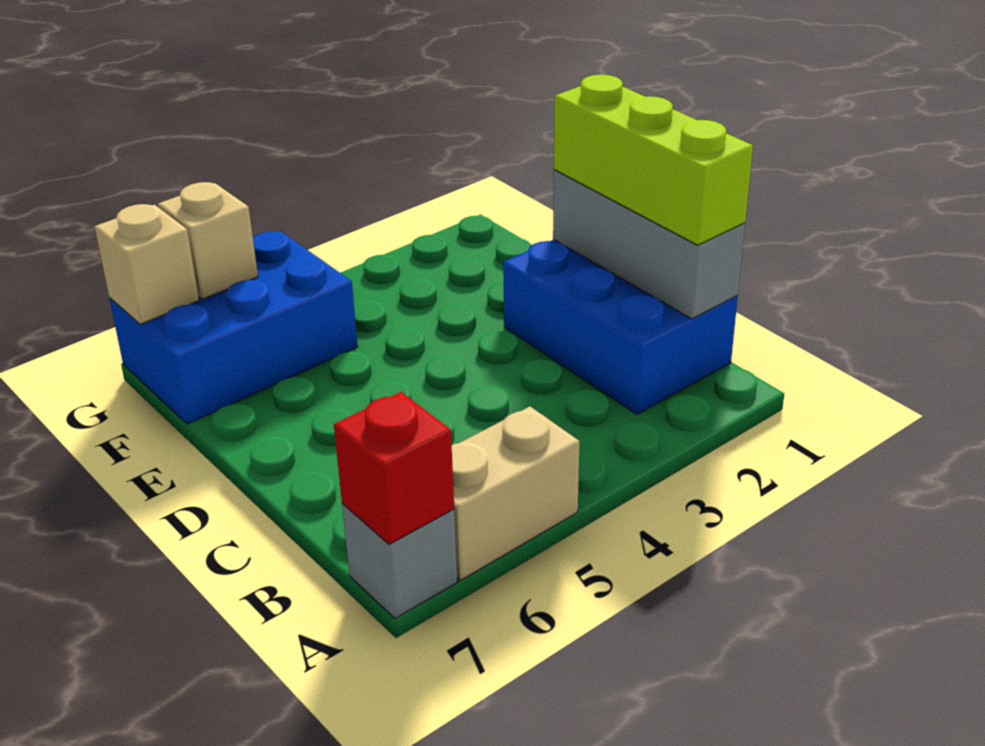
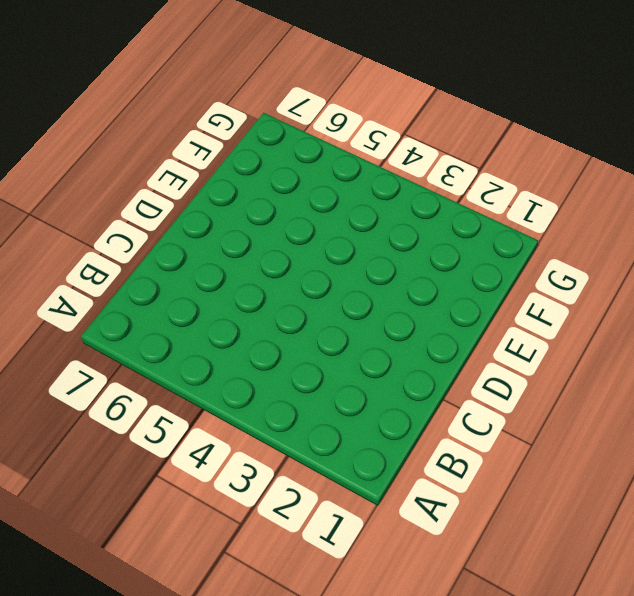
none -> tan 1x2 brick [452,407,580,580]
none -> grey 1x1 brick [342,503,457,618]

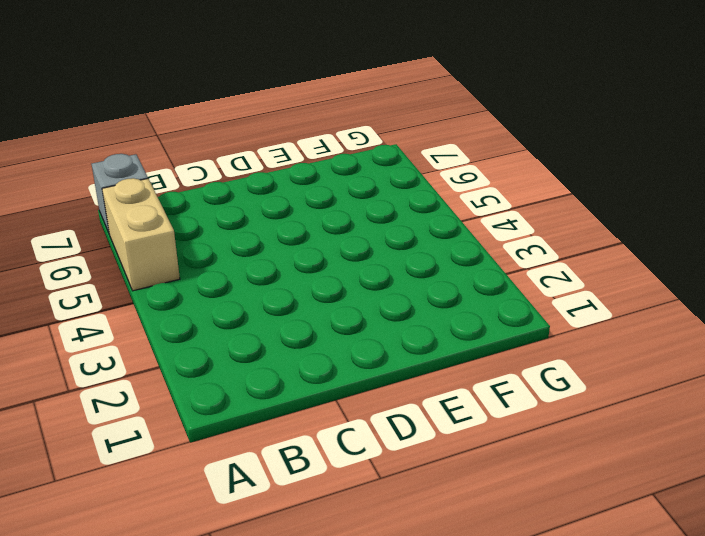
none -> blue 2x3 brick [503,239,738,414]
none -> blue 2x3 brick [109,231,358,424]

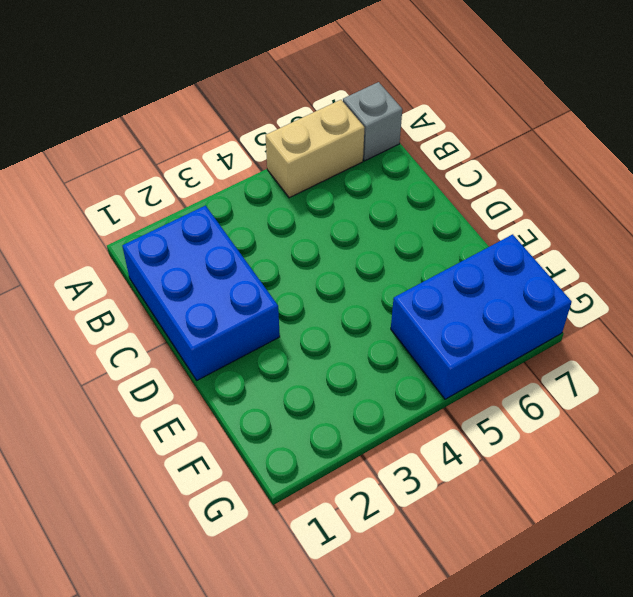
none -> red 1x1 brick [334,392,454,544]
none -> grey 1x3 brick [553,170,745,319]

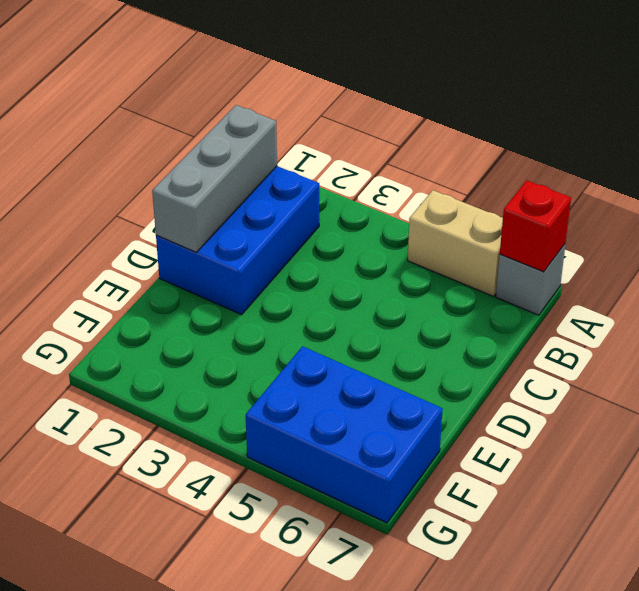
none -> tan 1x1 brick [158,182,258,299]
none -> tan 1x1 brick [94,204,199,324]

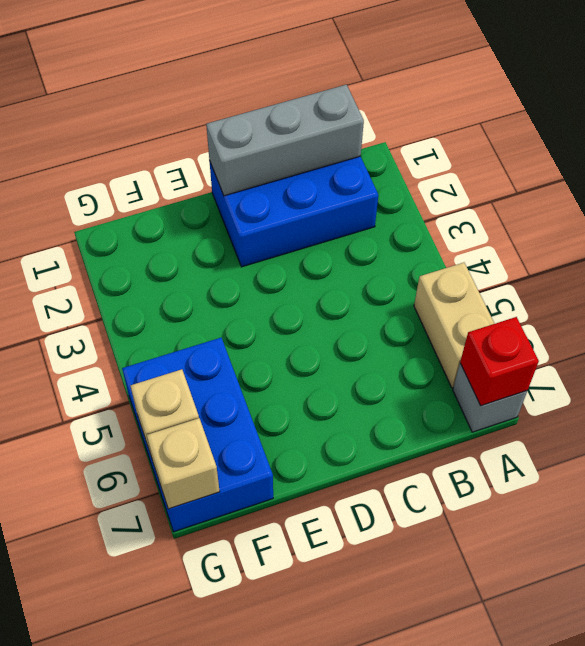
none -> lime 1x3 brick [554,75,753,245]

